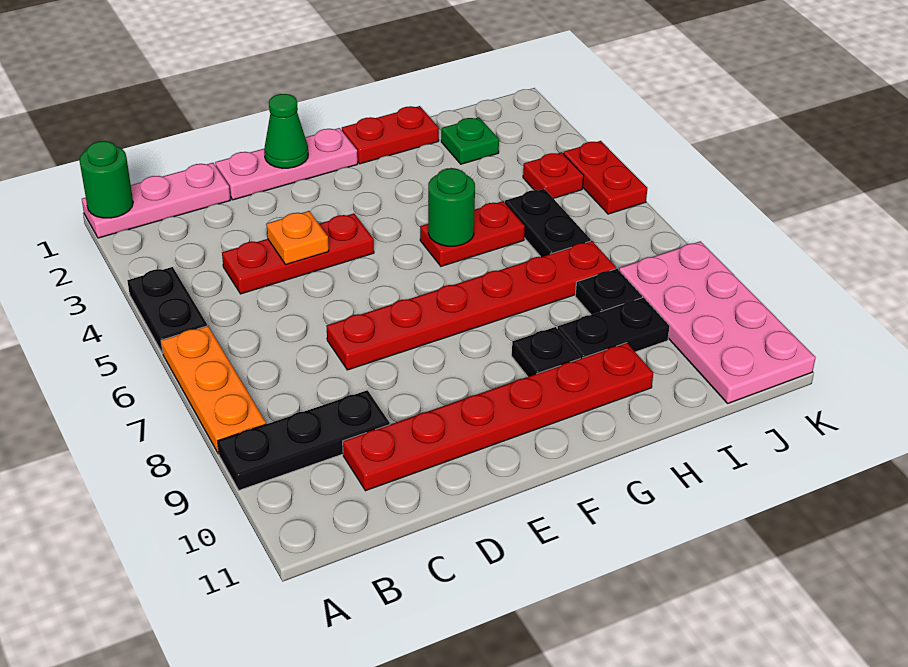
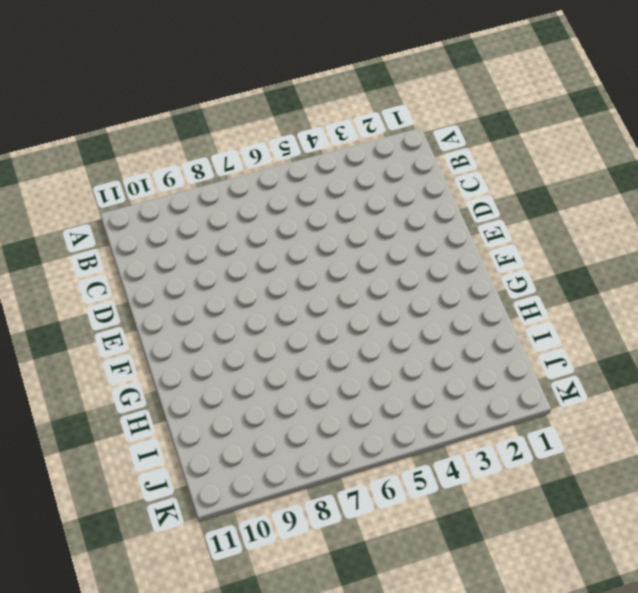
none -> pink 1x3 plate [82,163,230,238]
none -> black 1x2 plate [127,267,207,354]
none -> orange 1x3 plate [161,326,266,454]

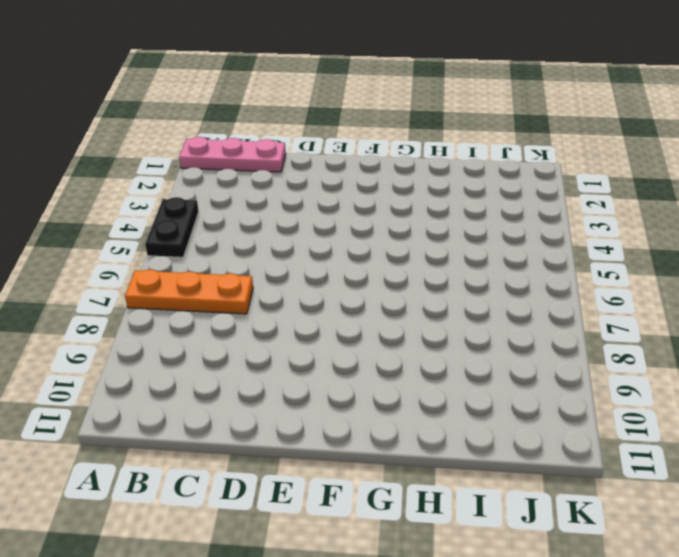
orange 1x3 plate [125,269,253,314] -> orange 1x3 plate turned to [161,326,266,454]
none -> black 1x3 plate [218,390,390,490]
none -> red 1x3 plate [222,214,374,294]
none -> red 1x6 plate [343,343,653,491]

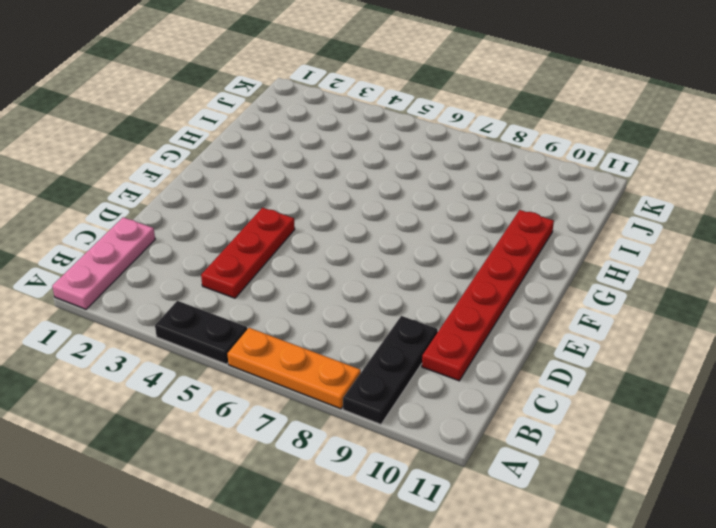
none -> pink 1x3 plate [215,128,358,200]
none -> red 1x6 plate [326,241,616,370]
none -> red 1x2 plate [342,106,439,164]

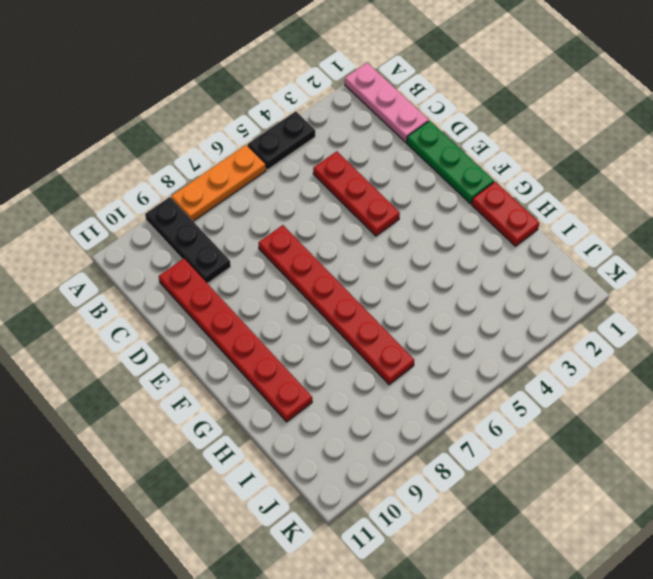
green 1x3 plate [407,121,494,204] -> pink 1x3 plate [215,128,358,200]
none -> red 1x2 plate [420,201,525,266]
none -> black 1x1 plate [512,327,580,377]
none -> black 1x2 plate [558,297,670,358]

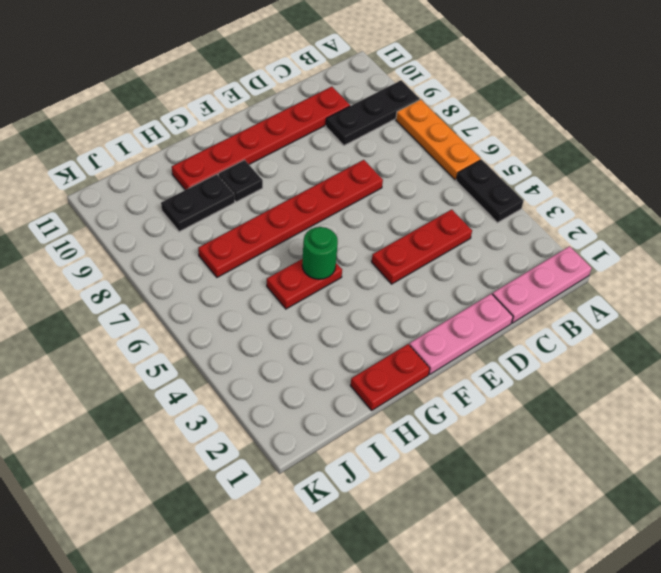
none -> green 1x1 plate [441,118,499,164]
none -> black 1x2 plate [505,189,591,257]
none -> black 1x1 plate [575,269,642,315]

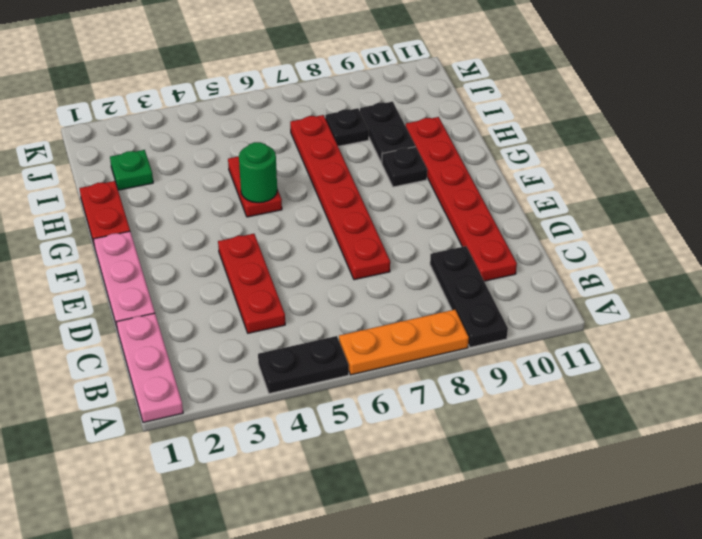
none -> black 1x2 plate [505,189,591,257]
none -> red 1x1 plate [523,152,584,199]
none -> pink 2x4 plate [619,241,816,403]

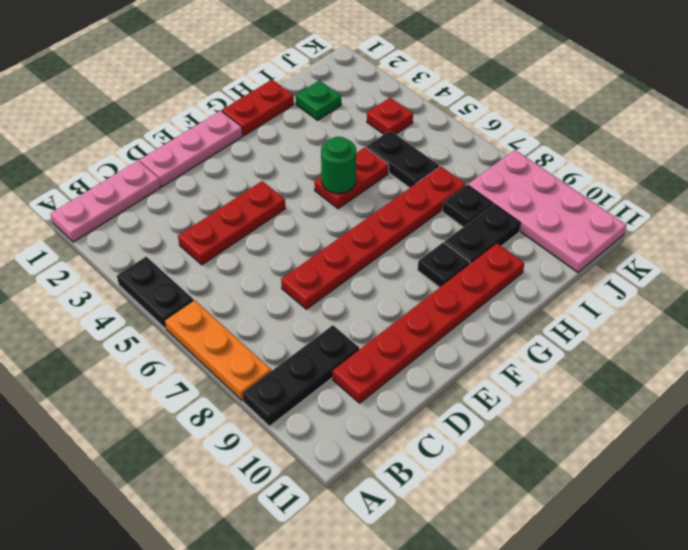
none -> red 1x2 plate [563,141,647,214]
none -> green 1x1 round brick [79,141,133,218]
none -> orange 1x1 plate [266,211,329,265]

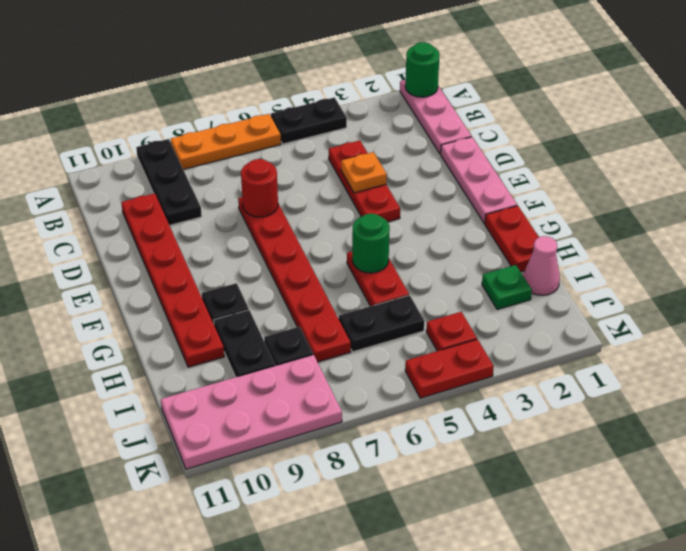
red 1x1 round brick [241,159,278,217] -> none
pink 1x1 cone [523,236,560,295] -> none
none -> green 1x1 cone [264,94,308,168]

